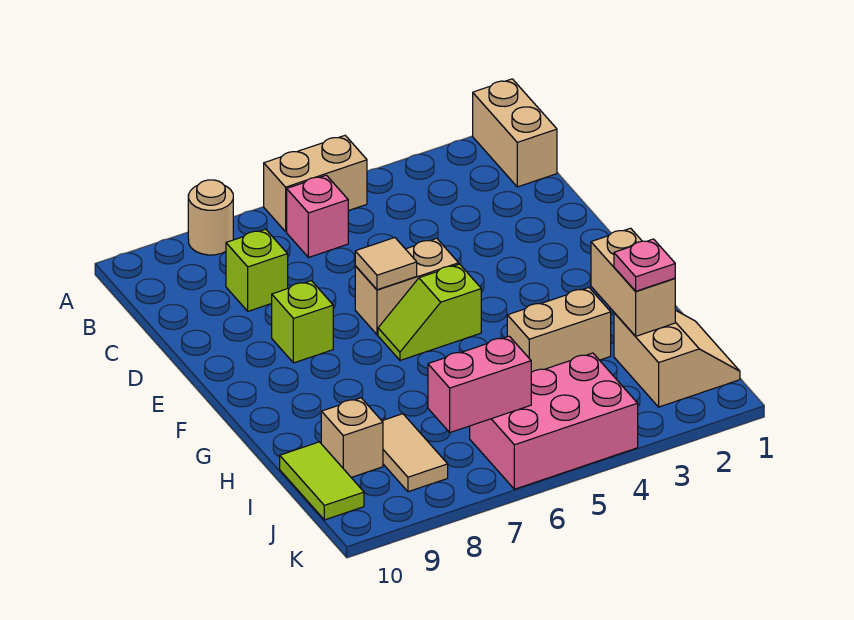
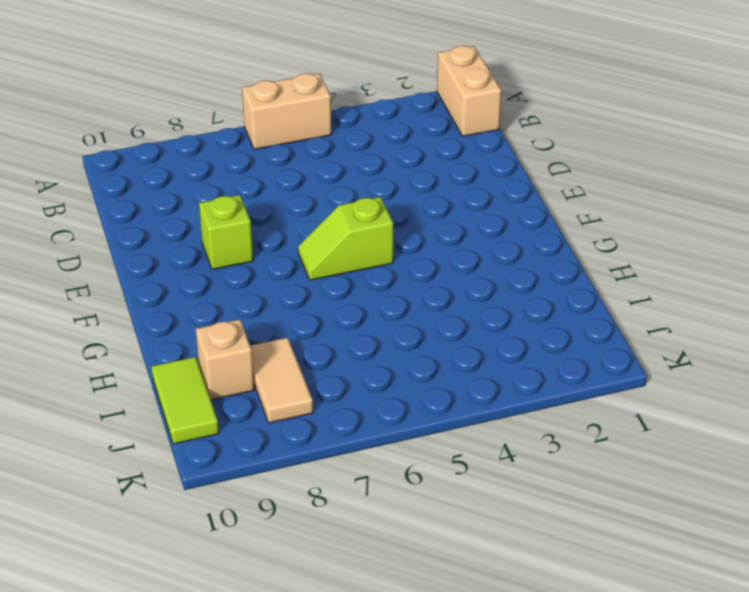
none -> tan 1x1 round brick [188,180,233,255]
none -> pink 1x1 brick [287,175,348,257]
none -> lime 1x1 brick [226,229,288,311]

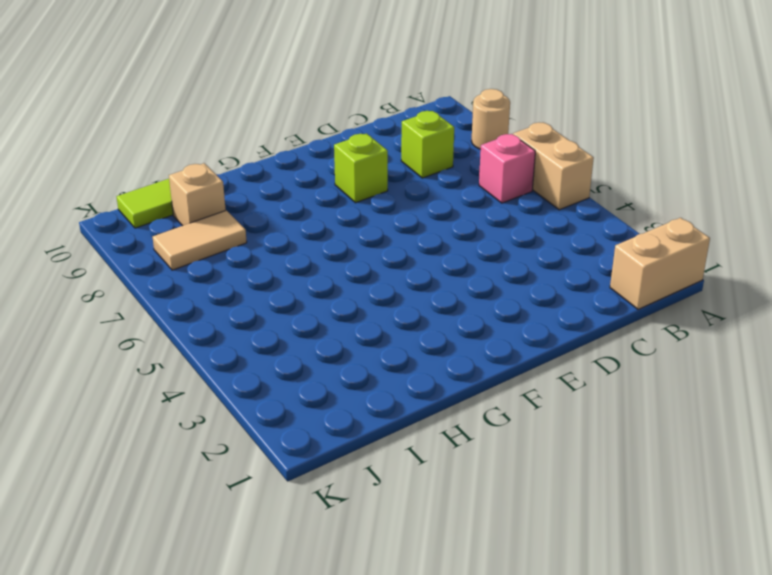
none -> tan 1x2 brick [355,238,459,335]
none -> lime 1x2 slope [378,264,481,360]
none -> tan 1x2 brick [507,287,611,372]

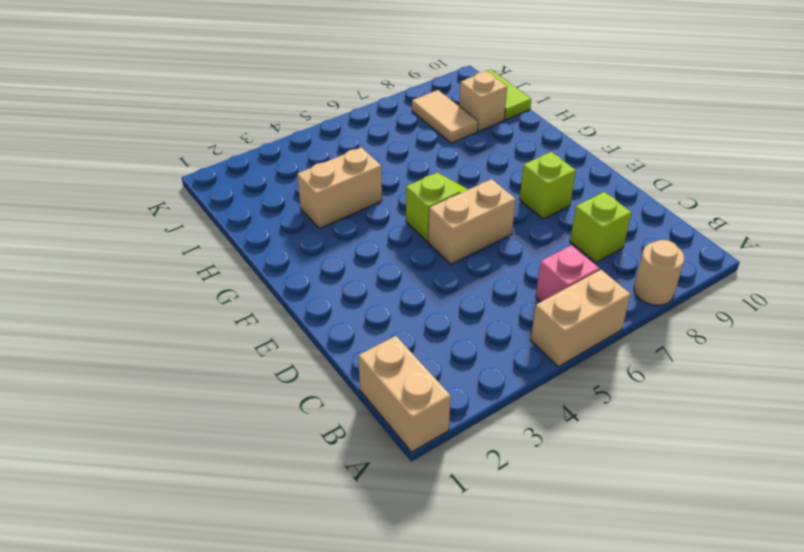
none -> tan 2x2 slope [614,310,740,407]
none -> pink 2x3 brick [470,353,638,489]
none -> tan 1x1 tile [355,238,417,290]

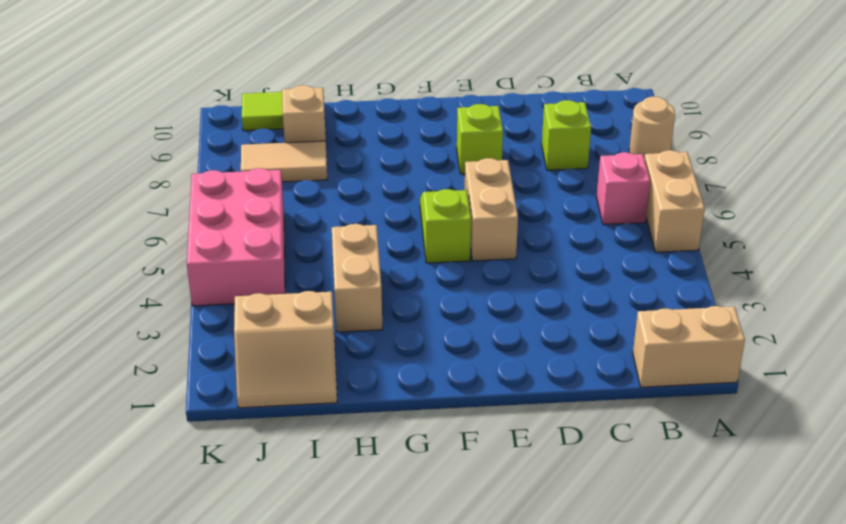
none -> tan 1x1 tile [355,238,417,290]
none -> tan 1x2 brick [591,228,675,336]
none -> pink 1x2 brick [428,336,531,432]

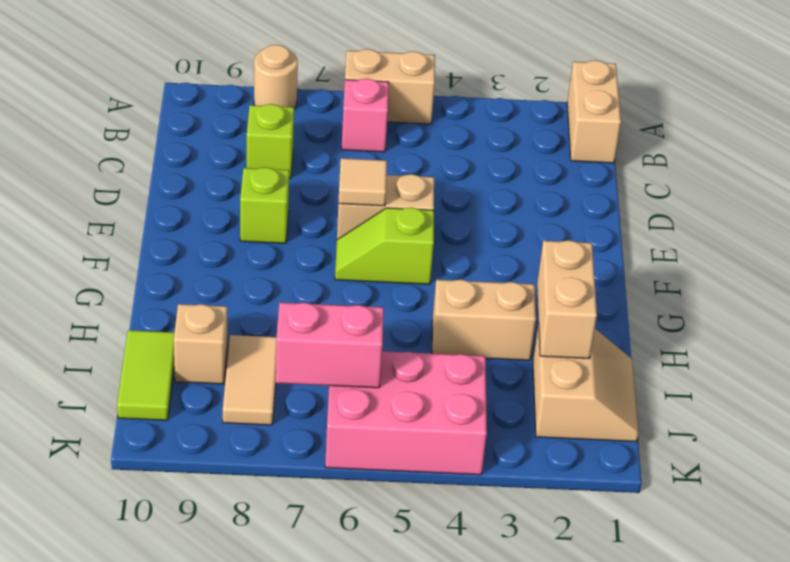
none -> pink 1x1 plate [614,239,675,291]

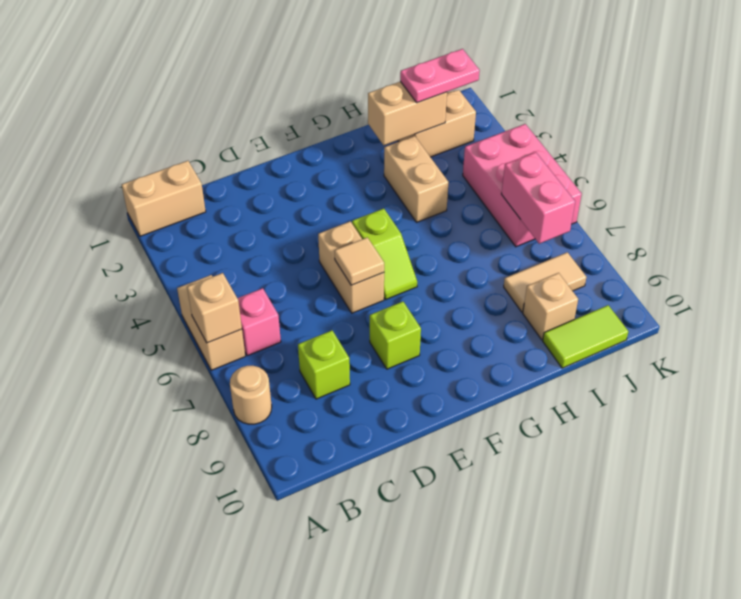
tan 1x1 brick [187,273,242,343] -> none
pink 1x2 plate [400,49,480,103] -> pink 1x1 plate [614,239,675,291]

